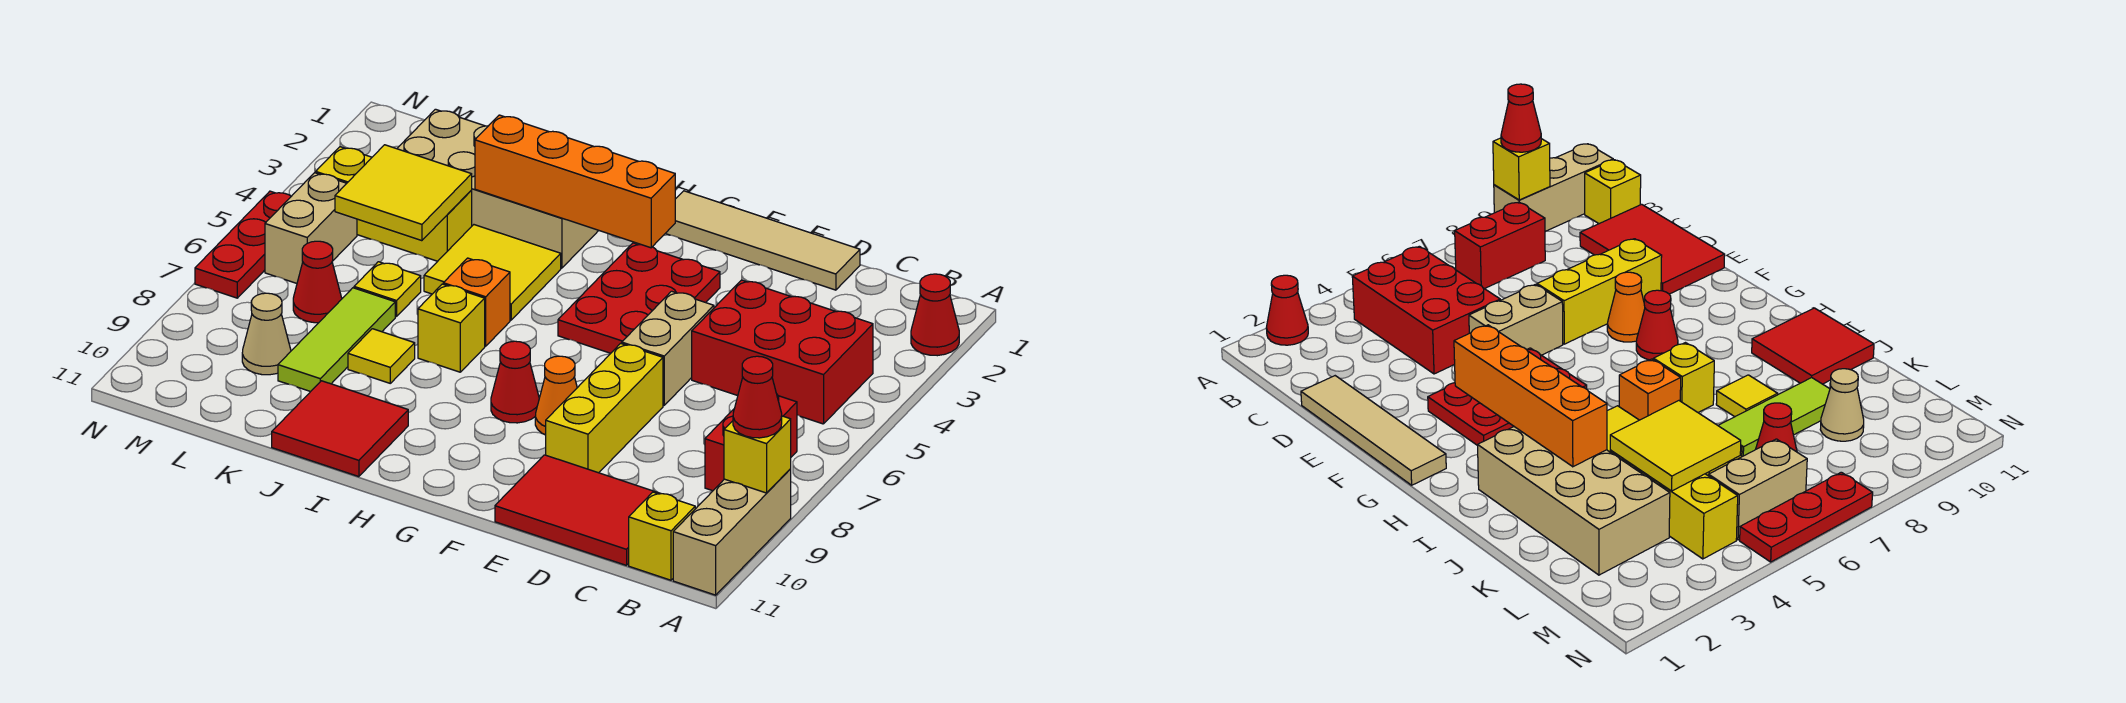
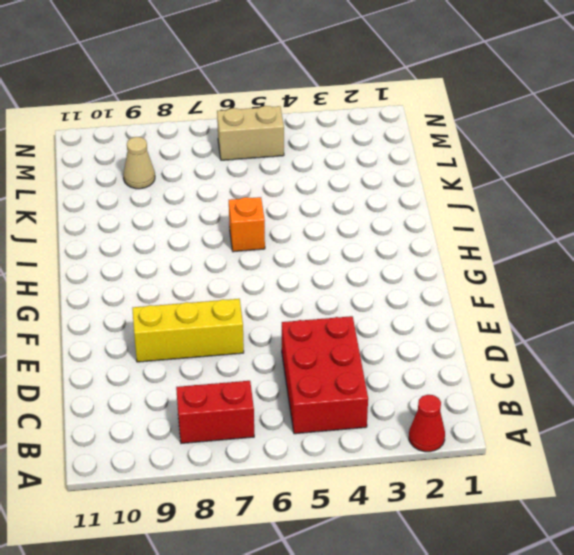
none -> tan 1x3 brick [673,469,791,595]
none -> yellow 1x1 brick [629,492,695,580]
none -> red 2x3 tile [495,455,661,565]

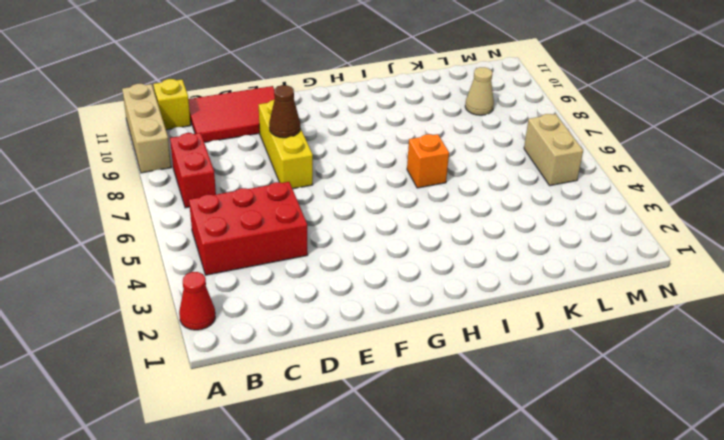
brown 1x1 cone [269,85,300,138] -> none
none -> tan 1x4 tile [665,191,860,290]
none -> tan 1x2 brick [622,291,714,405]
none -> red 2x3 plate [558,243,720,353]

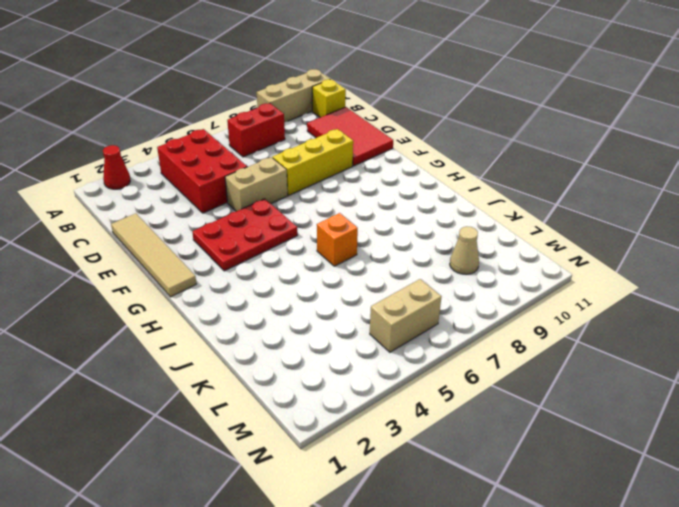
none -> orange 1x1 cone [535,356,577,435]
none -> red 1x1 cone [491,341,539,423]
none -> tan 2x4 brick [397,109,599,268]

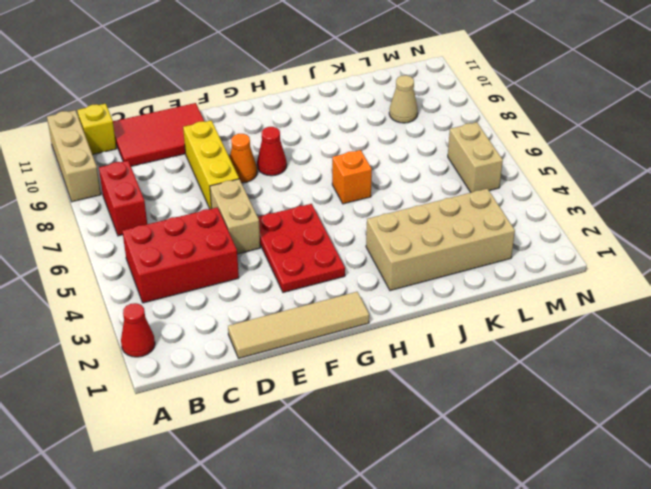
none -> yellow 2x2 tile [424,225,561,320]
none -> yellow 1x1 brick [418,284,485,372]
none -> red 2x2 tile [272,381,408,477]

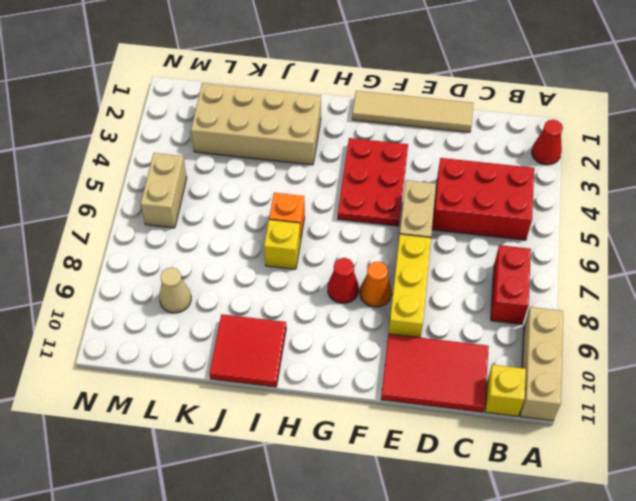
none -> yellow 2x2 tile [424,225,561,320]
none -> yellow 1x1 tile [348,329,415,383]
none -> yellow 1x3 brick [316,147,472,261]

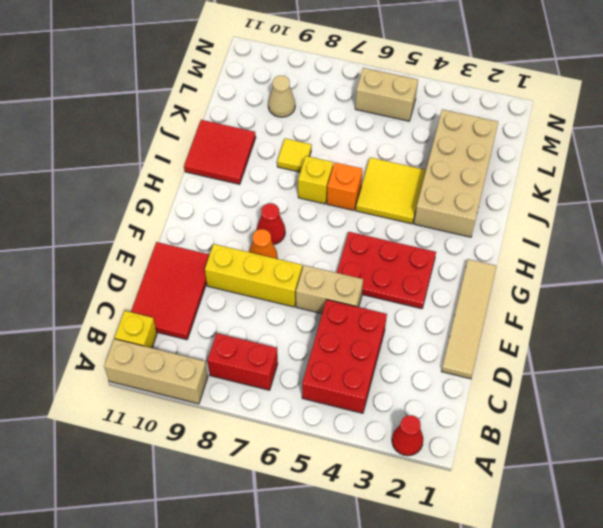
none -> yellow 1x3 brick [316,147,472,261]
none -> yellow 1x1 plate [354,262,421,317]
none -> lime 1x3 tile [278,288,395,392]

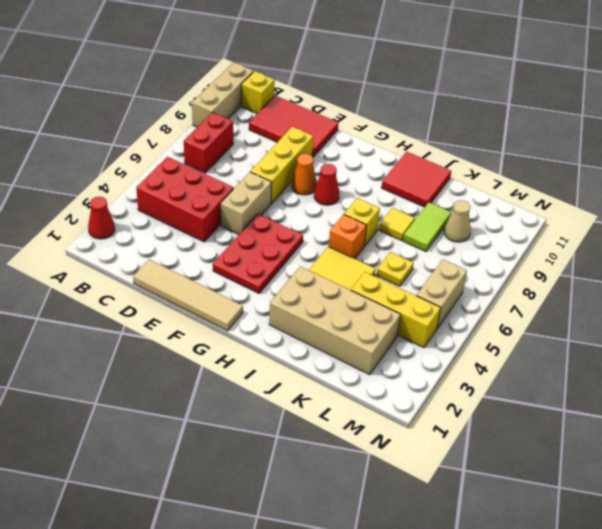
lime 1x2 tile [403,203,451,252] -> lime 1x3 tile [278,288,395,392]
none -> red 1x1 cone [293,241,342,323]
none -> red 1x3 plate [195,191,291,298]
none -> yellow 1x1 brick [724,416,791,493]

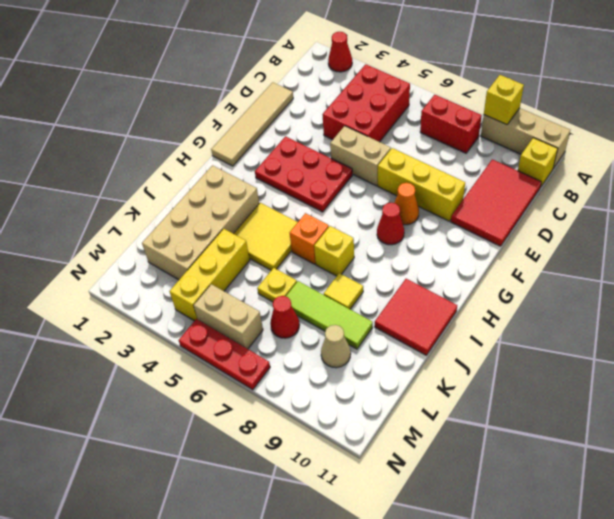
none -> orange 1x4 brick [475,115,675,248]
none -> yellow 2x2 tile [335,145,472,241]
none -> red 1x1 cone [733,356,782,438]

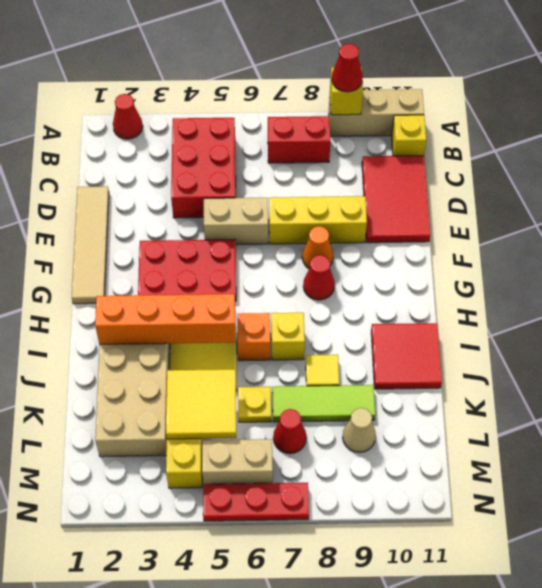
orange 1x4 brick [95,294,236,344] -> orange 1x4 brick turned to [475,115,675,248]

